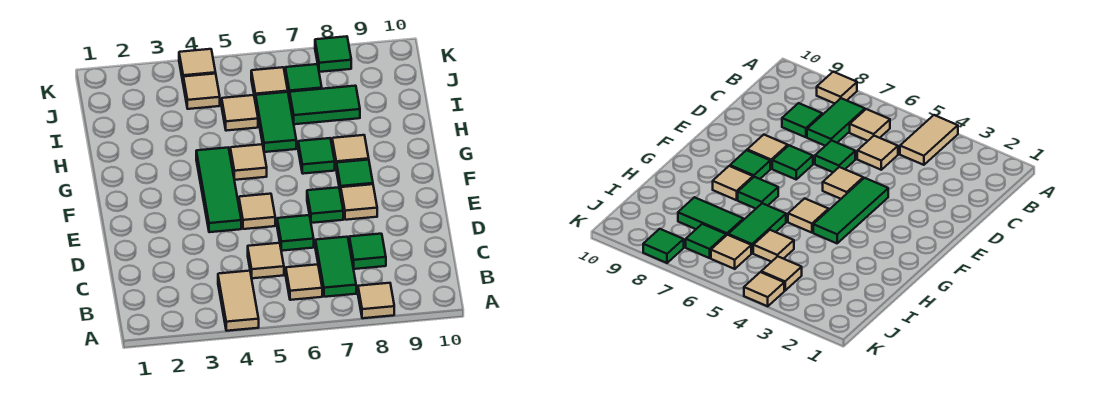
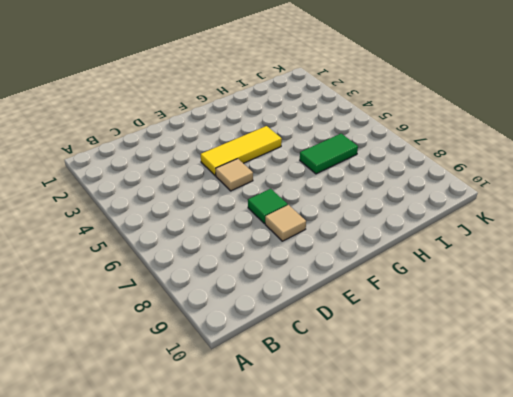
yellow 1x3 tile [201,126,282,176] -> green 1x3 tile [196,148,241,232]
none -> tan 1x2 tile [218,271,259,331]
none -> tan 1x1 tile [358,283,394,318]
none -> tan 1x1 tile [286,264,322,300]

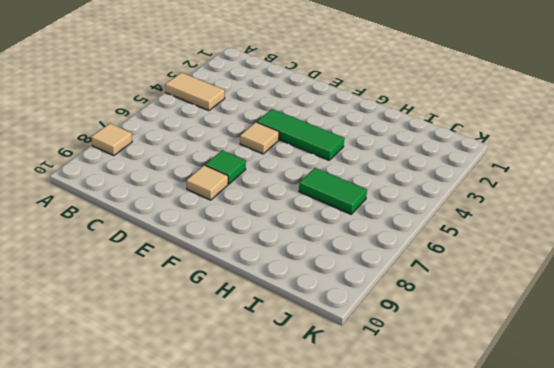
none -> tan 1x1 tile [286,264,322,300]
none -> green 1x2 tile [315,237,356,297]
none -> tan 1x1 tile [248,243,284,278]

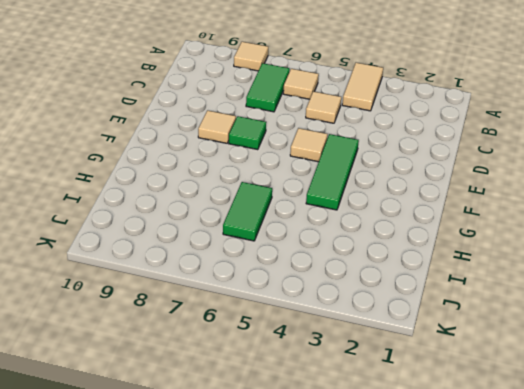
none -> green 1x1 tile [349,234,386,269]
none -> green 1x1 tile [277,215,314,251]
none -> green 1x1 tile [337,160,373,194]

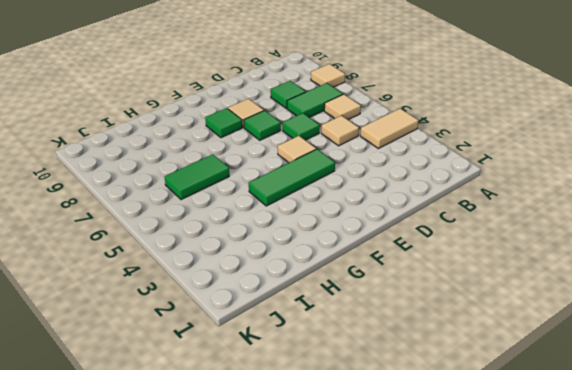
none -> tan 1x1 tile [230,144,267,180]
none -> green 1x1 tile [298,138,335,174]
none -> tan 1x1 tile [332,135,369,170]

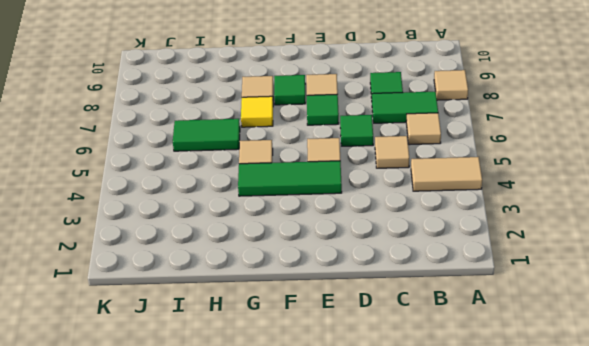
yellow 1x1 tile [241,96,273,127] -> green 1x1 tile [298,138,335,174]
none -> tan 1x1 tile [222,95,258,131]
none -> green 1x2 tile [289,86,360,124]
none -> tan 1x1 tile [183,74,220,109]

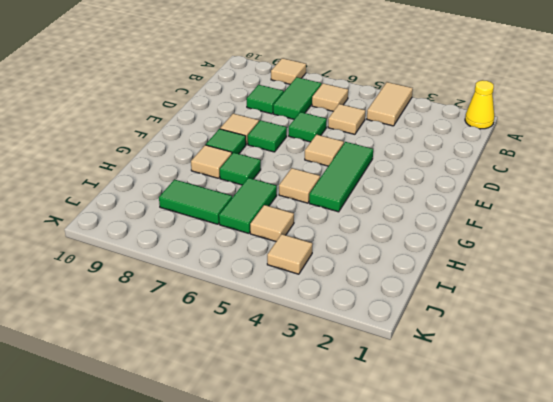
yellow 1x1 cone [465,80,494,129] -> none
none -> tan 1x1 tile [251,67,288,103]
none -> green 1x1 tile [285,64,322,99]
none -> tan 1x1 tile [179,49,216,81]

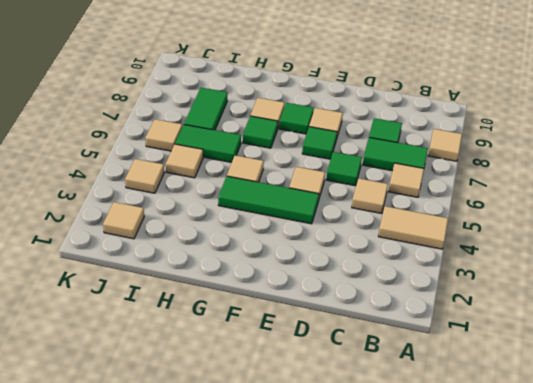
tan 1x1 tile [103,202,144,239] -> tan 1x1 tile moved to [179,49,216,81]
none -> green 1x1 tile [285,64,322,99]
none -> green 1x1 tile [315,36,351,72]

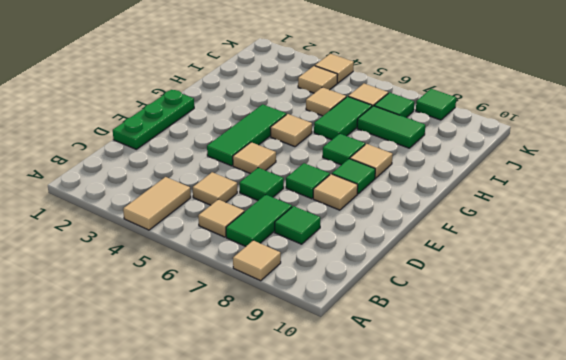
green 1x3 plate [113,90,194,149] -> none

